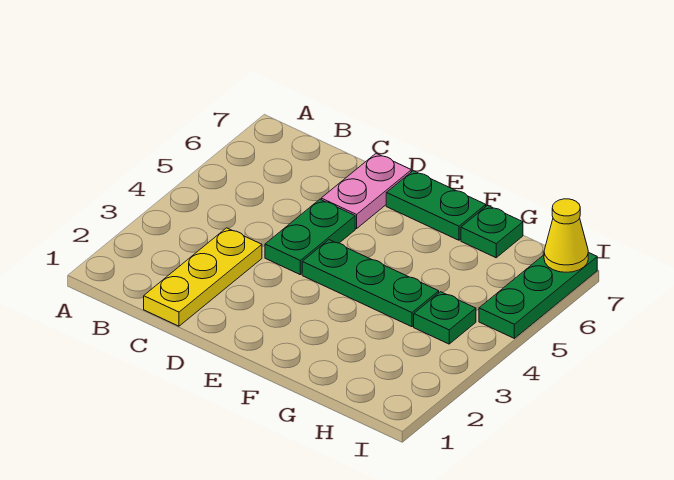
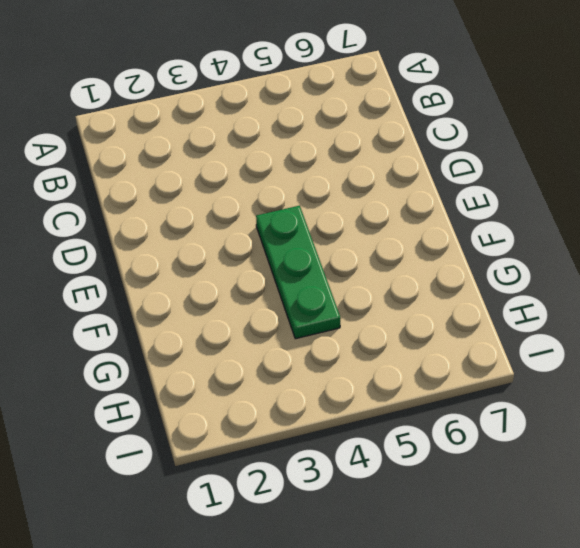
none -> yellow 1x3 plate [144,228,262,326]
none -> green 1x2 plate [265,199,355,275]

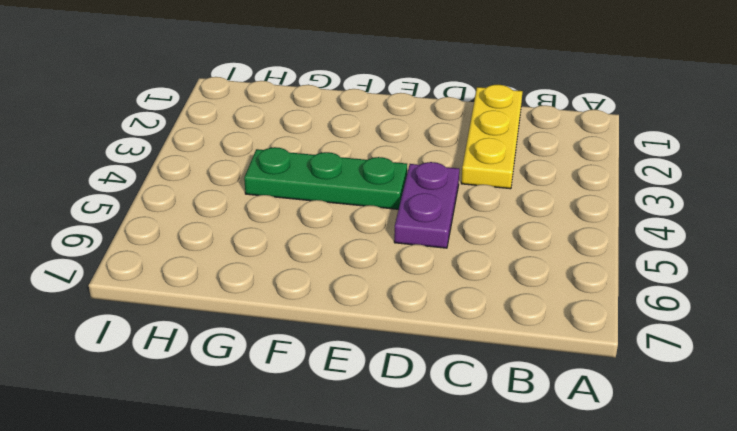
purple 1x2 plate [394,162,459,248] -> green 1x2 plate [265,199,355,275]
none -> pink 1x2 plate [321,153,411,229]
none -> green 1x2 plate [386,171,486,240]

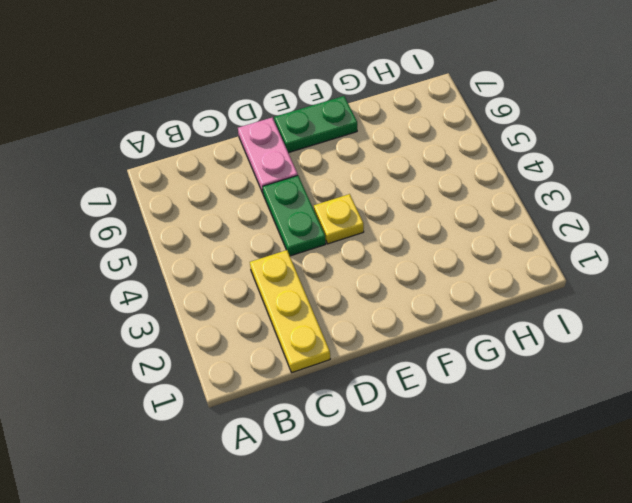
yellow 1x1 plate [314,194,364,244] -> green 1x3 plate [302,240,439,327]
none -> green 1x1 plate [461,205,523,258]
none -> green 1x1 plate [414,292,476,344]

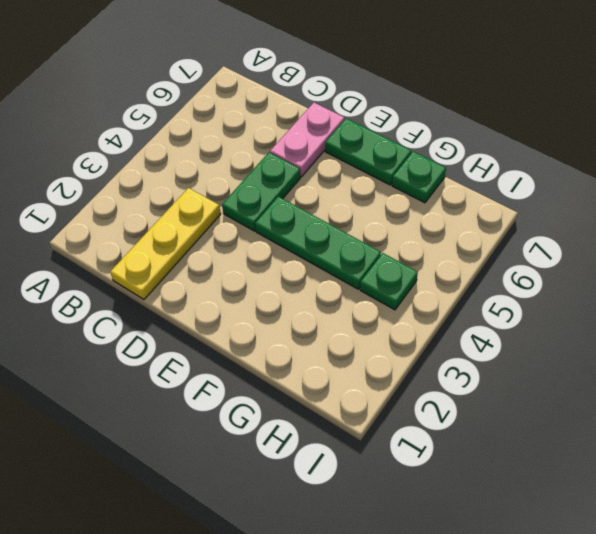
none -> green 1x3 plate [479,252,597,338]
none -> yellow 1x1 cone [544,199,588,272]

